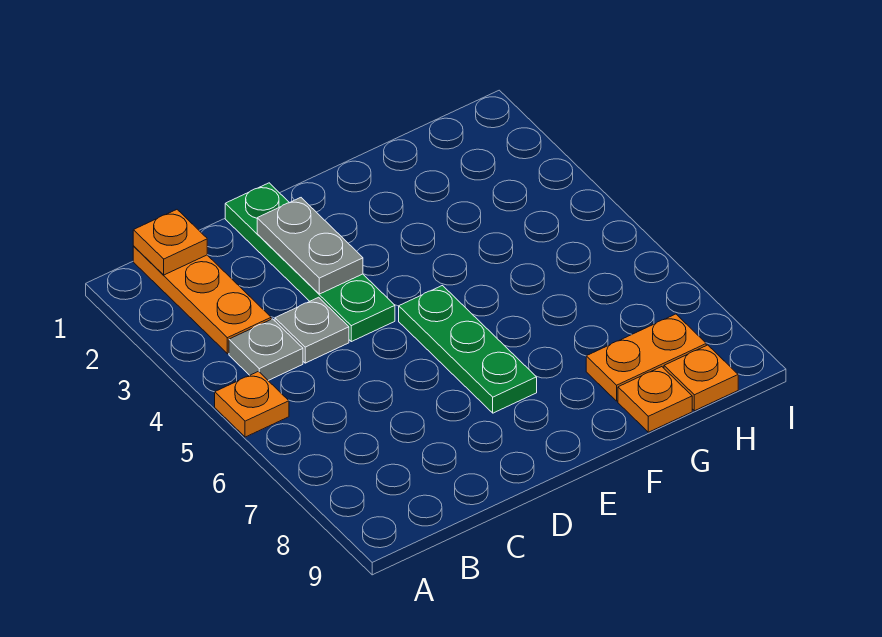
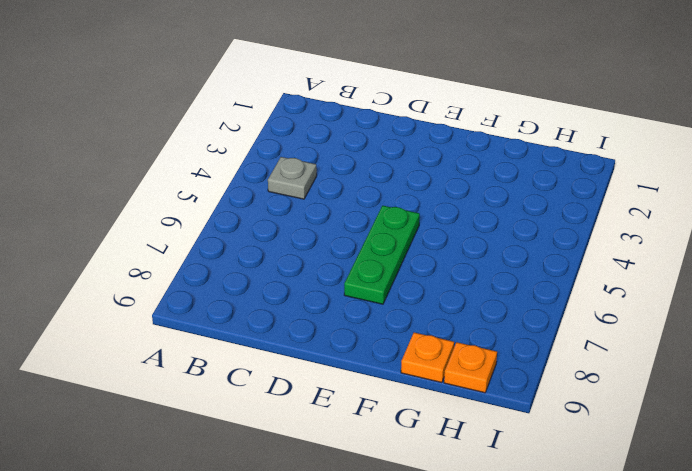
none -> orange 1x1 plate [215,371,289,437]
none -> orange 1x3 plate [133,246,271,354]

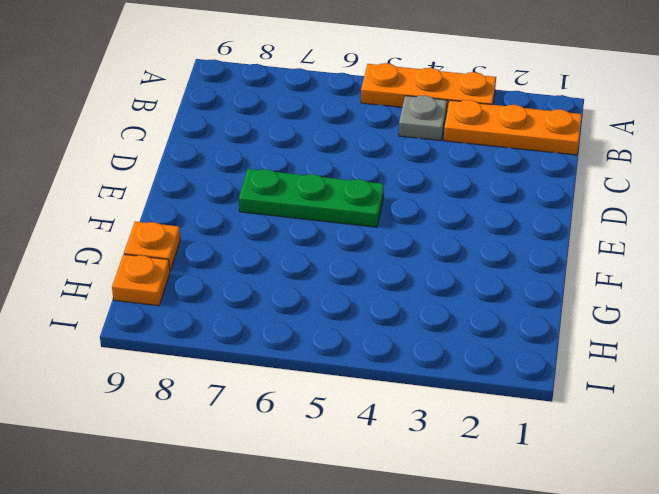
orange 1x3 plate [361,63,496,110] -> orange 1x1 plate [215,371,289,437]
none -> grey 1x1 plate [275,297,349,363]
none -> green 1x4 plate [225,183,395,342]

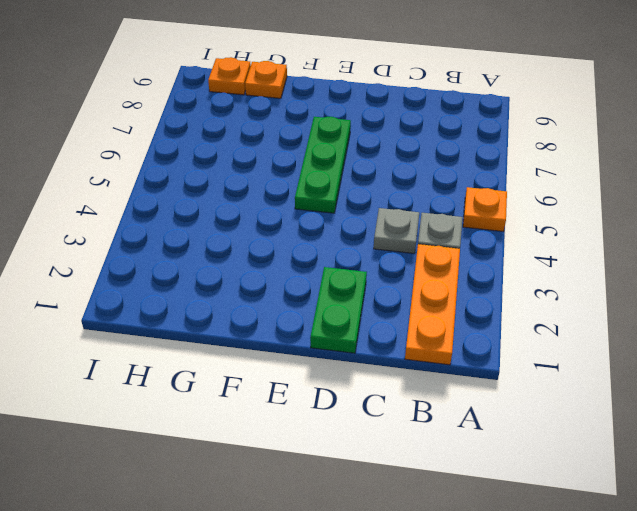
green 1x2 plate [310,267,367,353] -> green 1x4 plate [225,183,395,342]
none -> orange 1x2 plate [586,314,706,401]
none -> orange 1x1 plate [133,210,207,275]

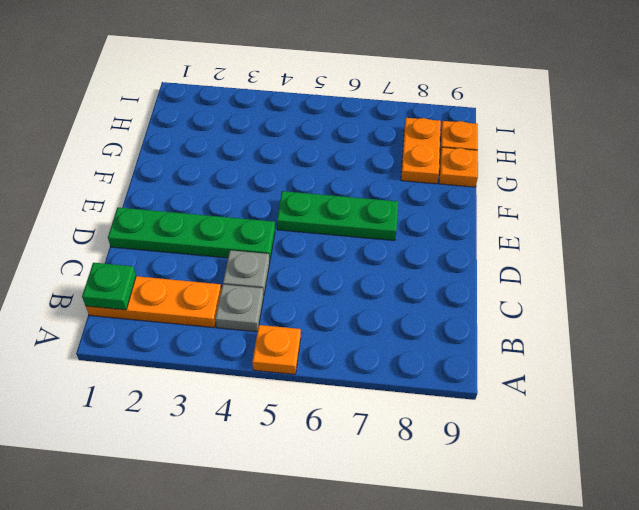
green 1x1 plate [82,263,136,310] -> orange 1x1 plate [133,210,207,275]
none -> grey 1x2 plate [257,198,363,294]

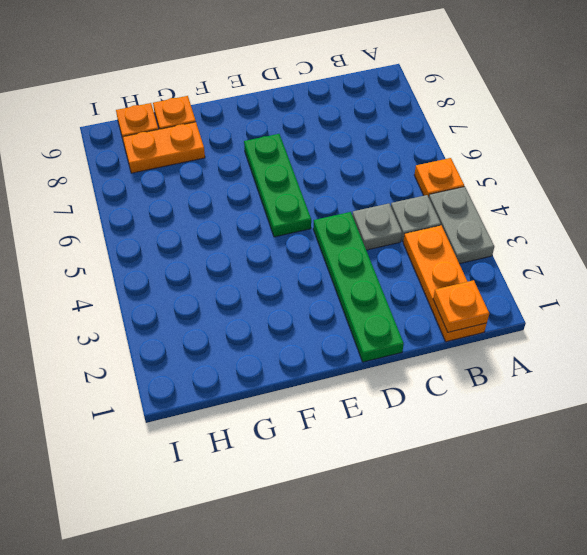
grey 1x2 plate [429,187,494,264] -> grey 1x2 plate moved to [257,198,363,294]

